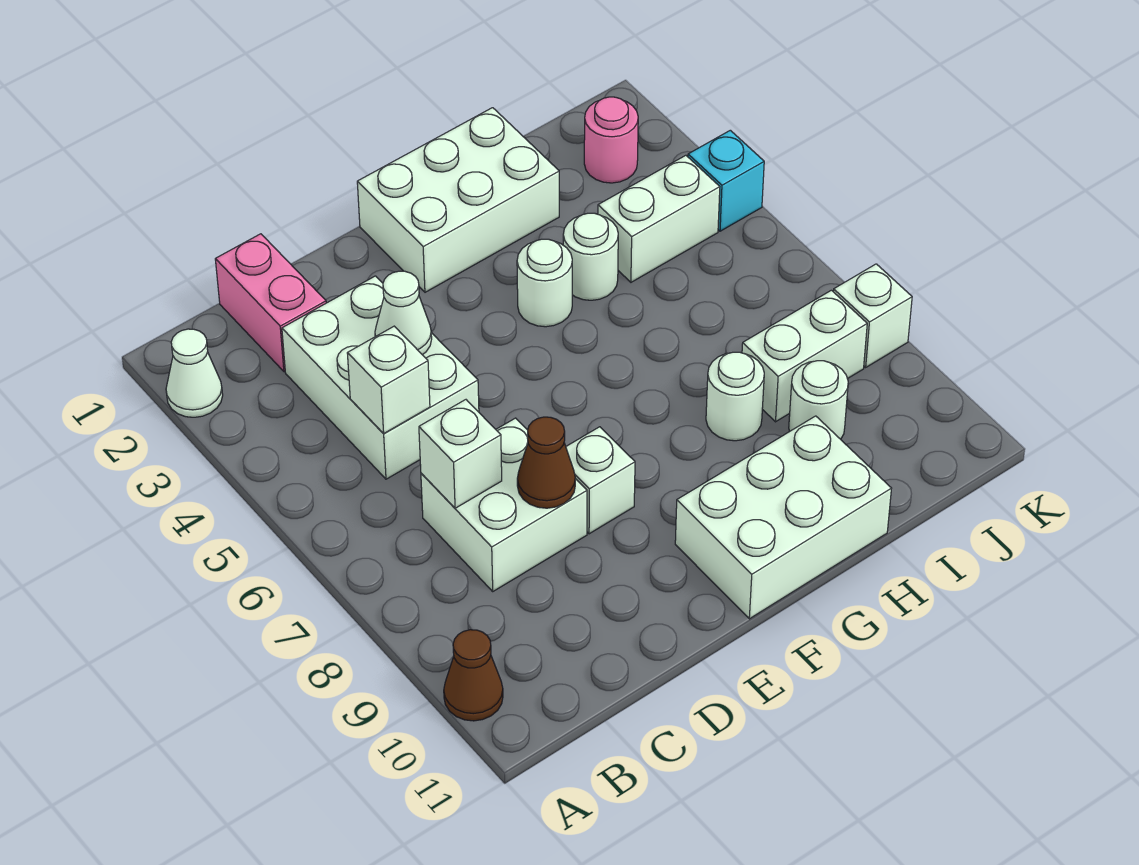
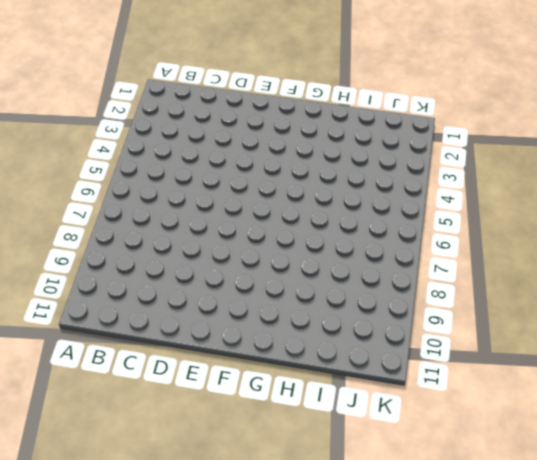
none -> white 1x1 cone [166,329,223,417]
none -> brown 1x1 cone [444,630,503,721]
none -> pink 1x2 brick [215,234,326,372]

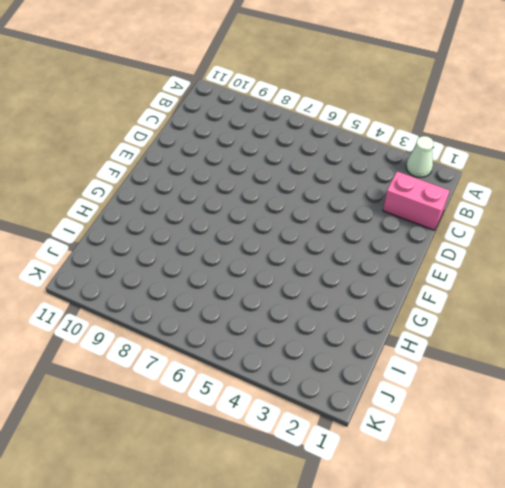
none -> brown 1x1 cone [444,630,503,721]
none -> white 2x3 brick [282,276,479,479]
none -> white 2x2 brick [421,418,587,591]

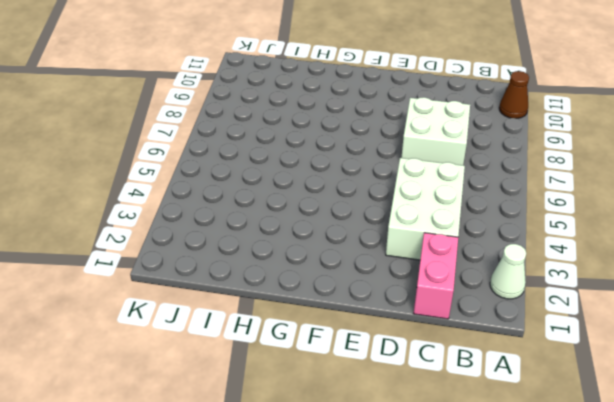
none -> white 1x1 brick [566,427,635,534]
none -> white 2x3 brick [357,108,559,292]
none -> white 2x3 brick [675,416,891,619]

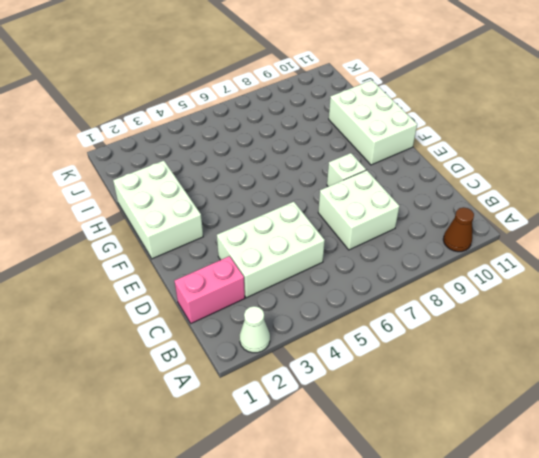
none -> white 1x1 round brick [517,239,572,327]
none -> white 1x1 round brick [563,213,618,300]
none -> white 1x1 round brick [706,352,764,441]

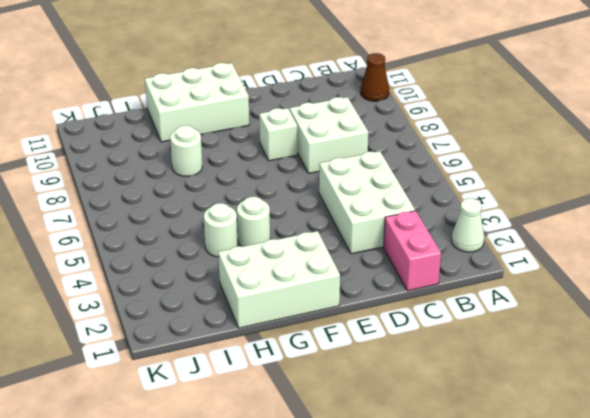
none -> white 1x2 brick [598,155,720,282]
none -> white 1x2 brick [742,290,867,422]
none -> white 1x1 round brick [789,361,848,439]

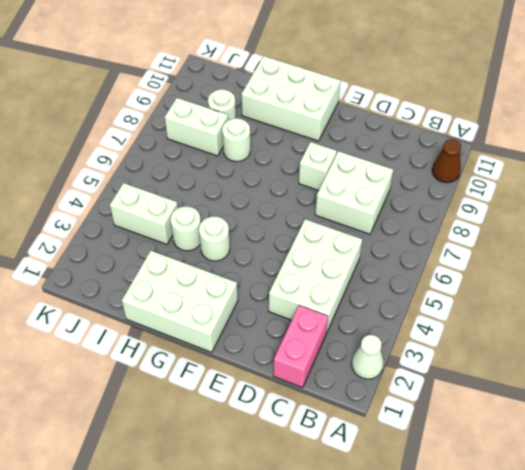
none -> pink 1x1 round brick [584,97,638,183]
none -> cyan 1x1 brick [688,130,764,231]
none -> white 1x1 brick [833,264,912,367]

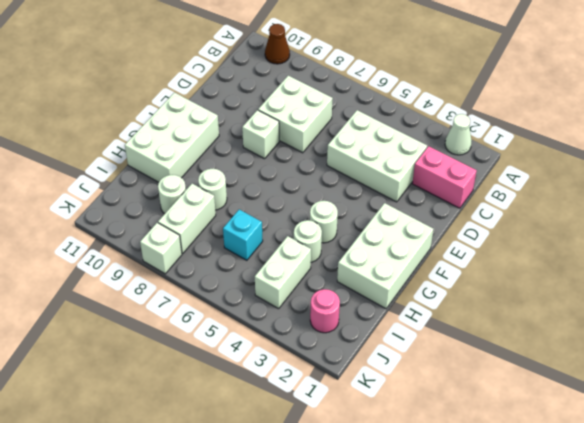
cyan 1x1 brick [223,209,263,260] -> cyan 1x1 brick moved to [688,130,764,231]
none -> white 1x1 brick [347,326,430,434]
none -> white 1x1 brick [419,400,502,508]
none -> white 1x1 cone [375,271,432,355]

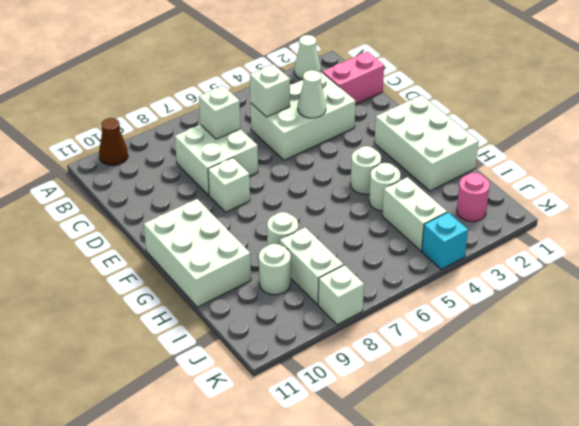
none -> brown 1x1 cone [517,417,575,508]

